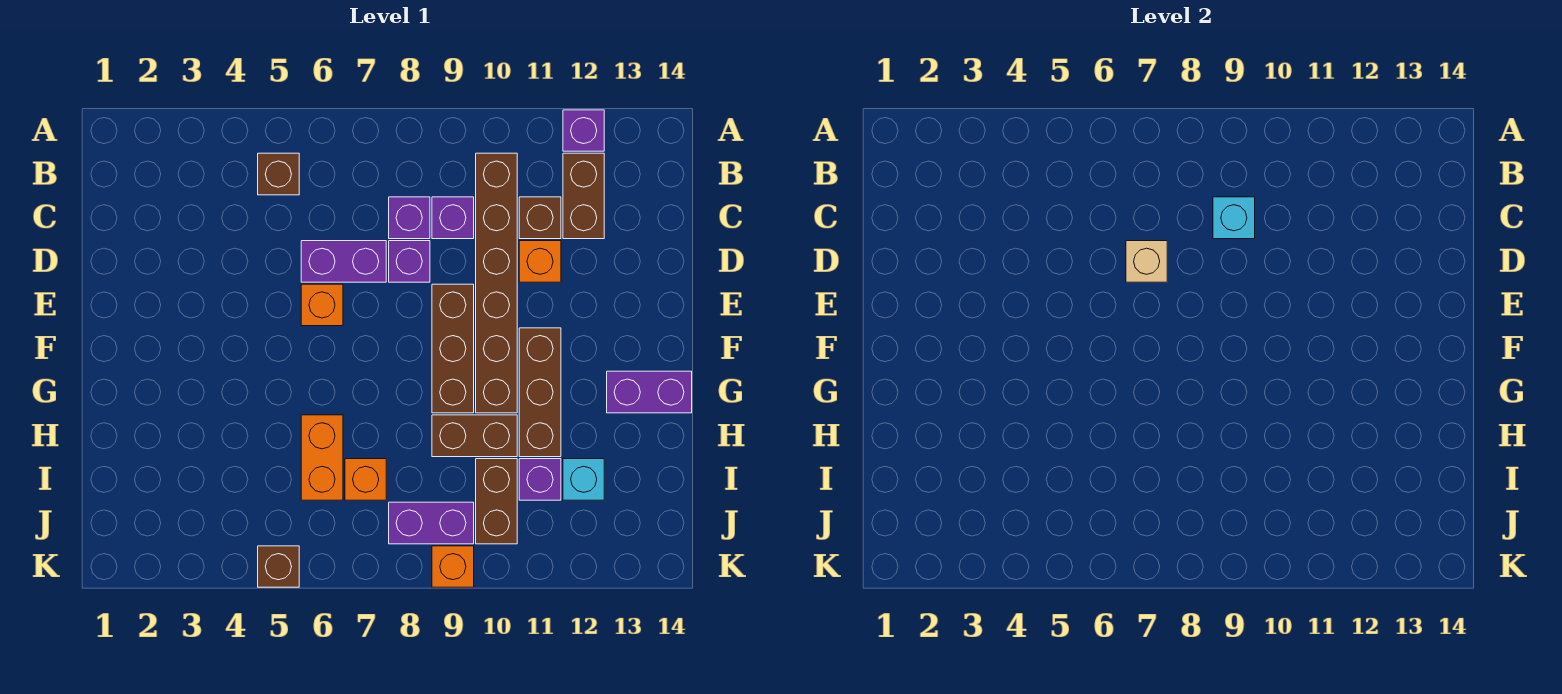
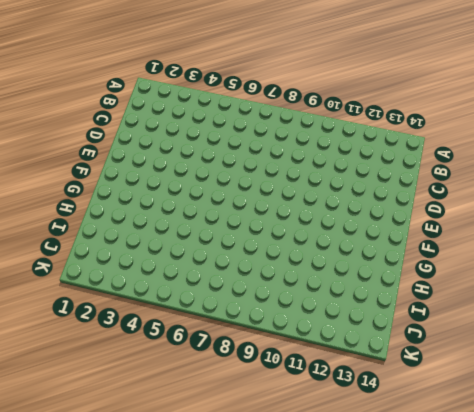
none -> purple 1x1 brick [563,110,604,151]
none -> brown 1x1 brick [258,153,299,195]
none -> brown 1x6 brick [476,153,517,413]

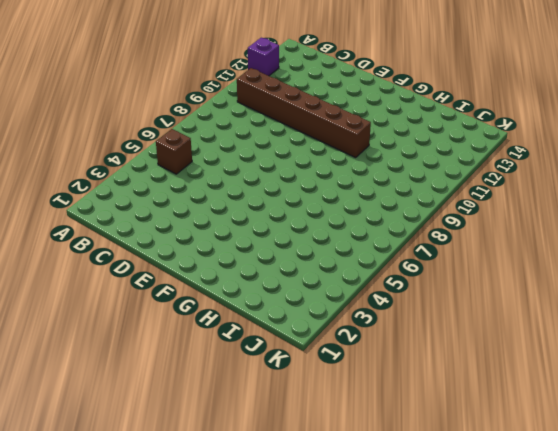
none -> brown 1x2 brick [563,153,604,239]
none -> purple 1x1 brick [389,197,430,239]
none -> purple 1x1 brick [432,197,474,239]

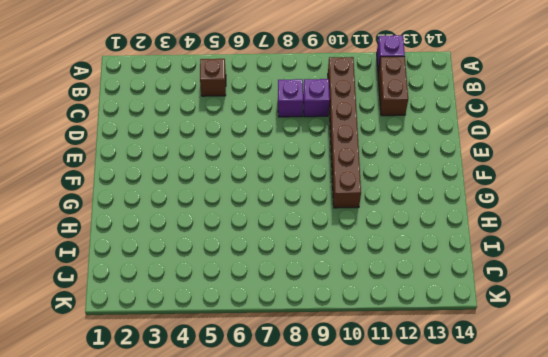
none -> brown 1x1 brick [519,197,561,239]
none -> purple 1x2 brick [301,241,386,282]
none -> purple 1x1 brick [389,241,430,282]

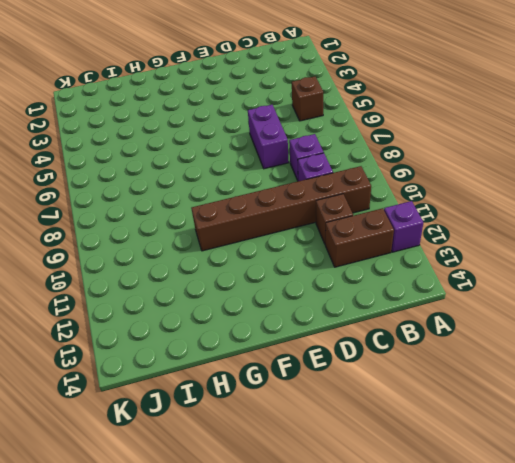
none -> purple 1x1 brick [389,241,430,282]
none -> orange 1x1 brick [519,241,561,282]
none -> orange 1x1 brick [301,284,343,326]

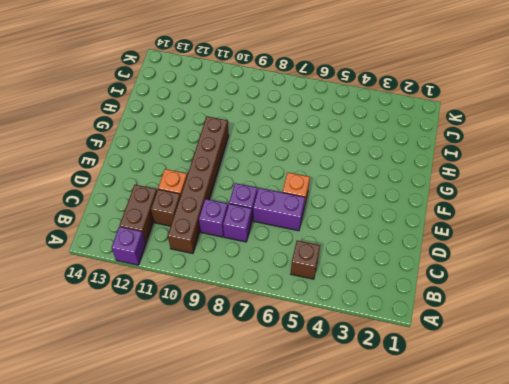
none -> brown 1x3 brick [432,284,474,413]
none -> brown 1x3 brick [519,328,561,457]
none -> purple 1x2 brick [607,371,692,413]

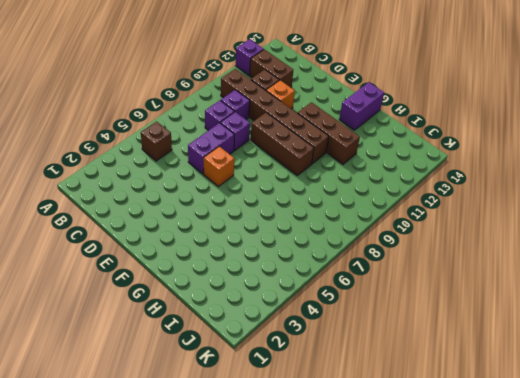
none -> orange 1x2 brick [301,415,343,500]
none -> brown 1x2 brick [432,415,517,457]
none -> orange 1x1 brick [345,459,386,500]

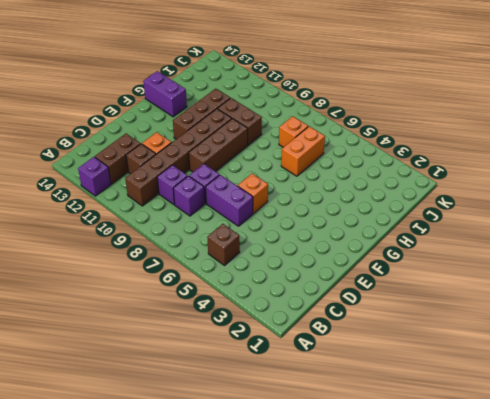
none -> brown 1x2 brick [476,459,517,544]
none -> purple 1x1 brick [519,459,561,500]
none -> cyan 1x1 brick [563,459,604,500]

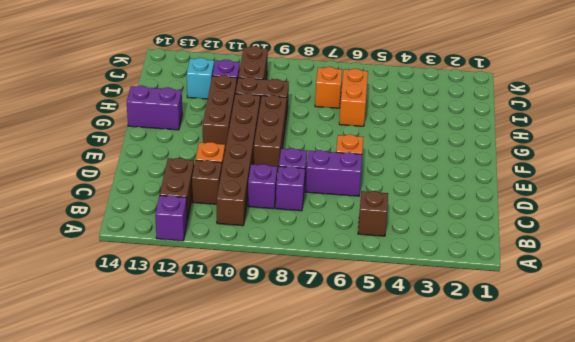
none -> purple 1x2 brick [389,502,474,544]
none -> brown 1x1 brick [258,546,299,587]
none -> orange 1x1 brick [432,546,474,587]

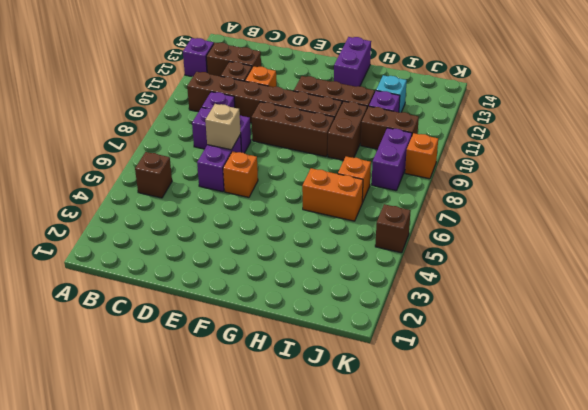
none -> cyan 1x1 brick [1213,197,1255,239]

